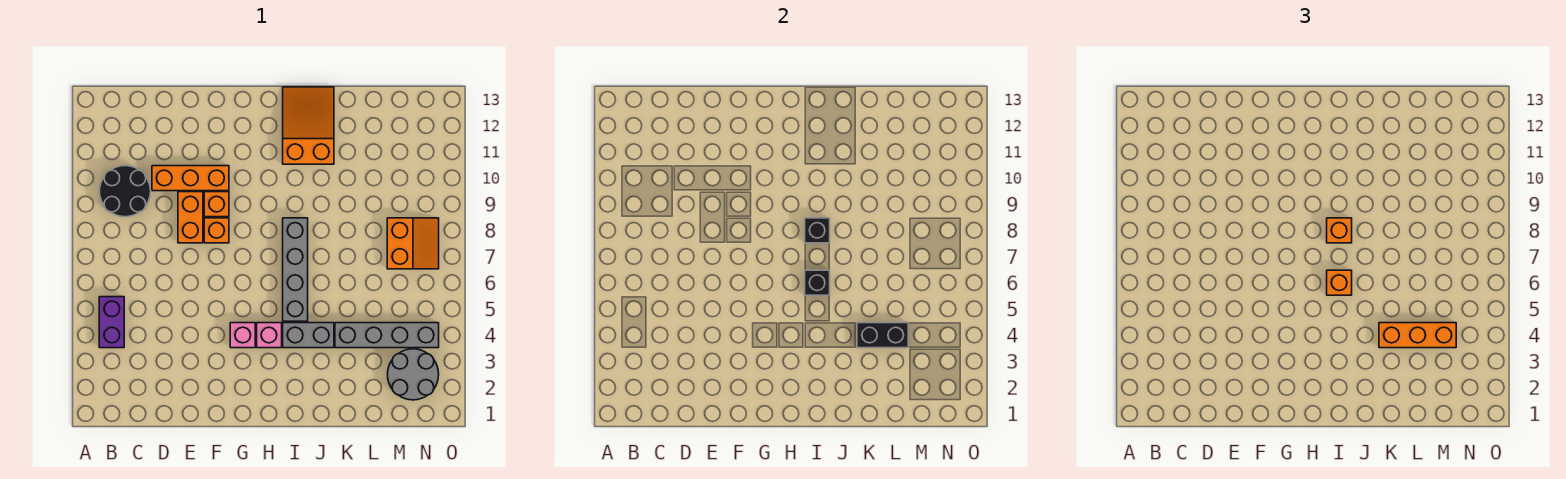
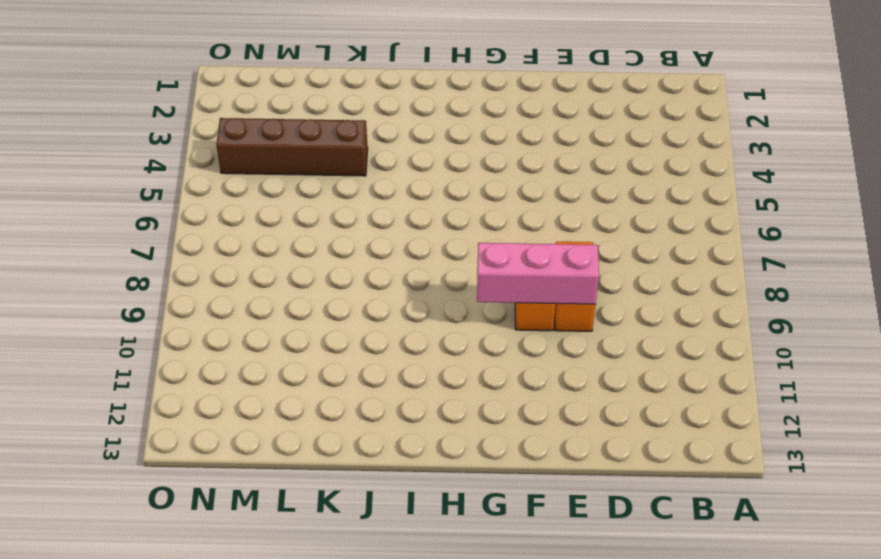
pink 1x3 brick [477,243,599,304] -> none
brown 1x4 brick [216,118,368,176] -> grey 1x4 brick [335,323,439,348]
none -> purple 1x2 brick [99,297,124,348]
none -> black 2x2 round brick [100,166,151,217]
none -> orange 1x3 brick [152,166,229,191]

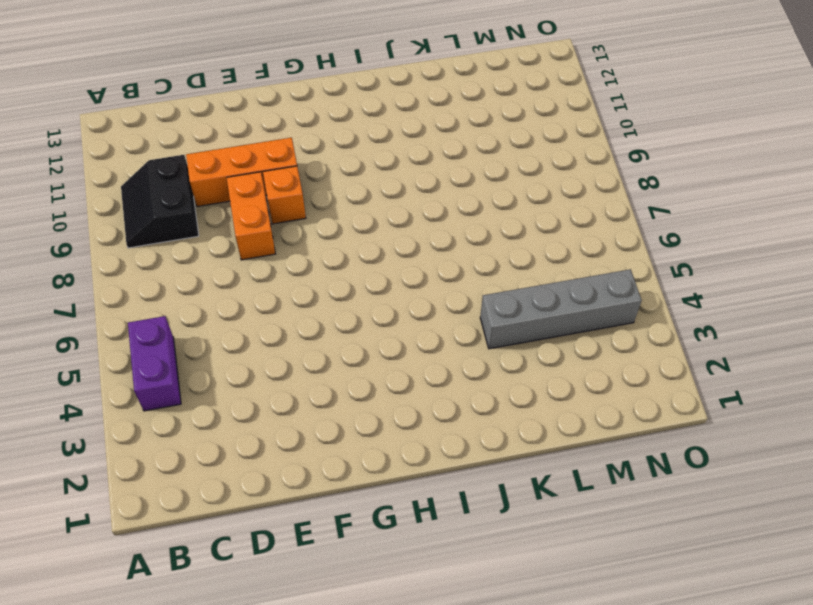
black 2x2 slope [121,155,199,248] -> black 2x2 round brick [100,166,151,217]
none -> orange 1x1 brick [204,218,229,243]
none -> pink 1x1 brick [230,323,255,348]
none -> pink 1x1 brick [257,323,282,348]

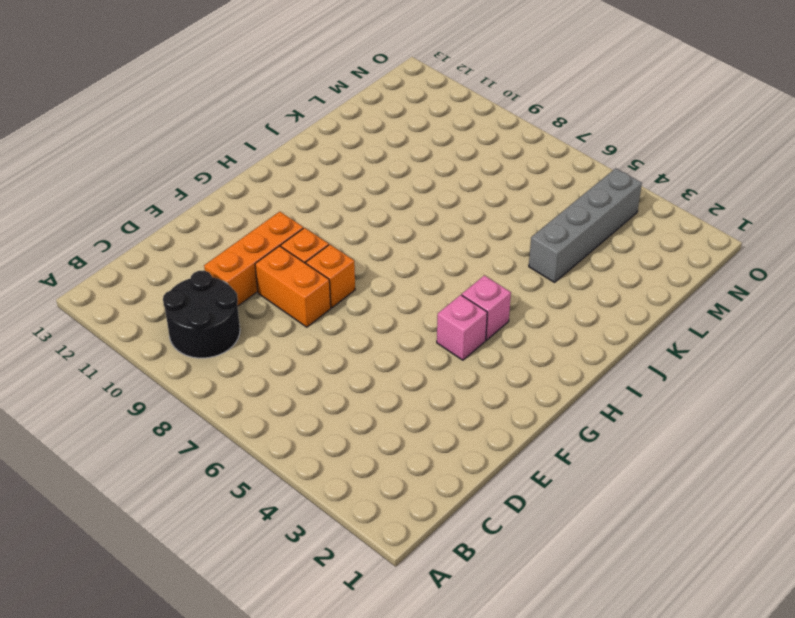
none -> purple 1x2 brick [99,297,124,348]
none -> grey 1x2 brick [283,323,334,348]
none -> grey 1x4 brick [283,218,308,321]

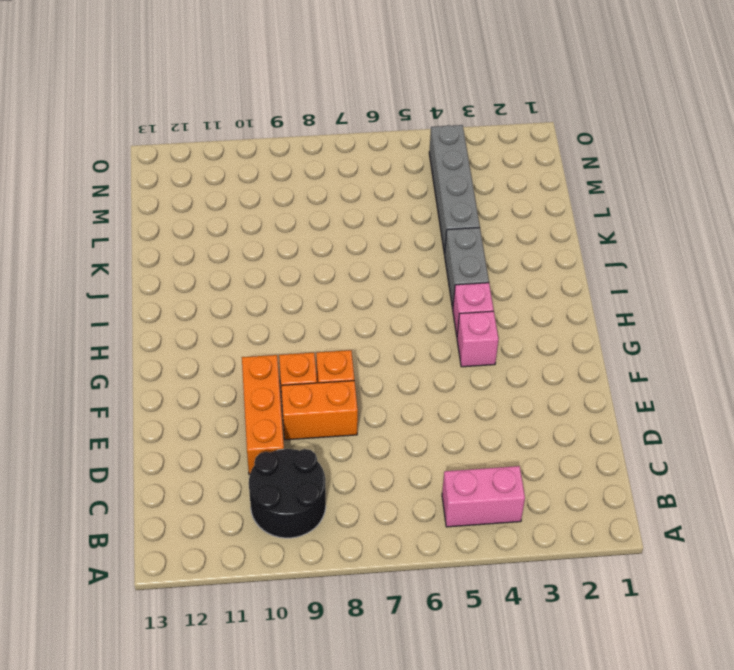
pink 1x2 brick [442,466,525,527] -> purple 1x2 brick [99,297,124,348]
none -> grey 1x4 brick [283,218,308,321]
none -> orange 2x3 slope [283,87,334,164]
none -> grey 2x2 round brick [388,349,439,400]

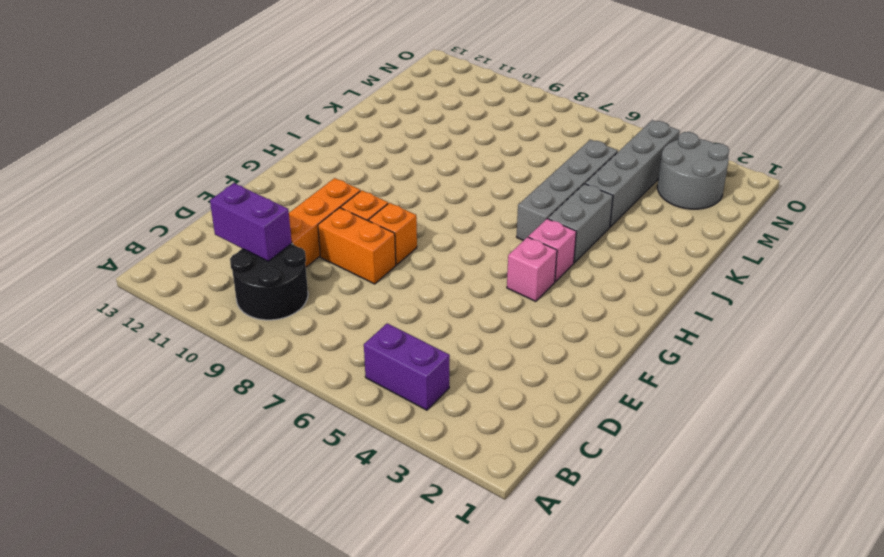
purple 1x2 brick [210,183,292,261] -> none
grey 1x4 brick [517,140,618,241] -> grey 1x4 brick turned to [283,218,308,321]
none -> orange 2x3 slope [283,87,334,164]
none -> orange 2x2 slope [387,218,439,269]
none -> black 1x1 brick [805,270,830,295]

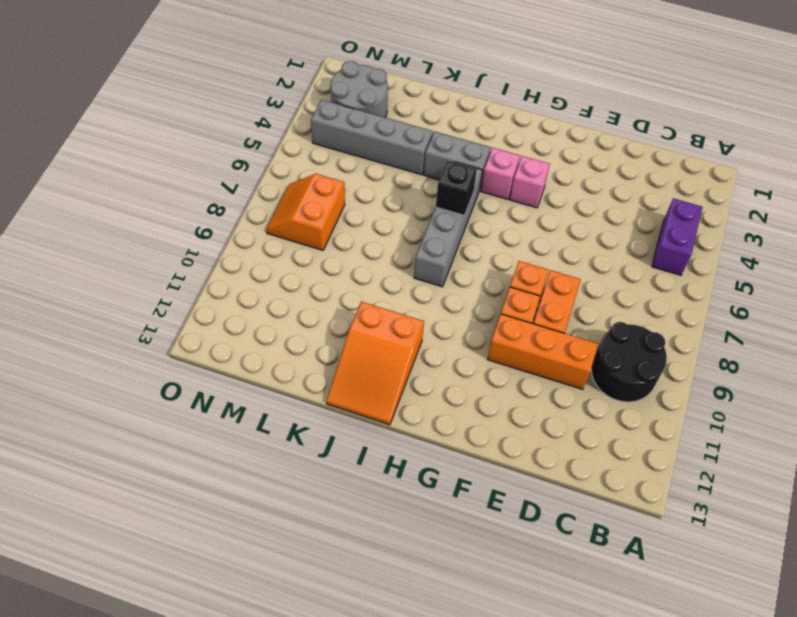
none -> black 1x1 brick [805,218,830,243]
none -> black 1x2 brick [857,323,908,348]
none -> orange 1x1 brick [1327,270,1352,295]

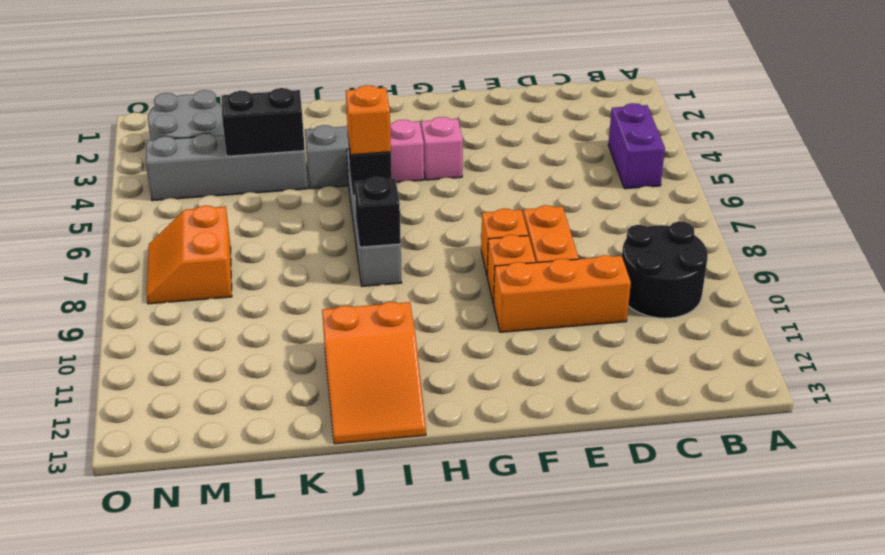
none -> orange 1x1 brick [1327,218,1352,243]
none -> orange 1x3 brick [1379,323,1456,348]

